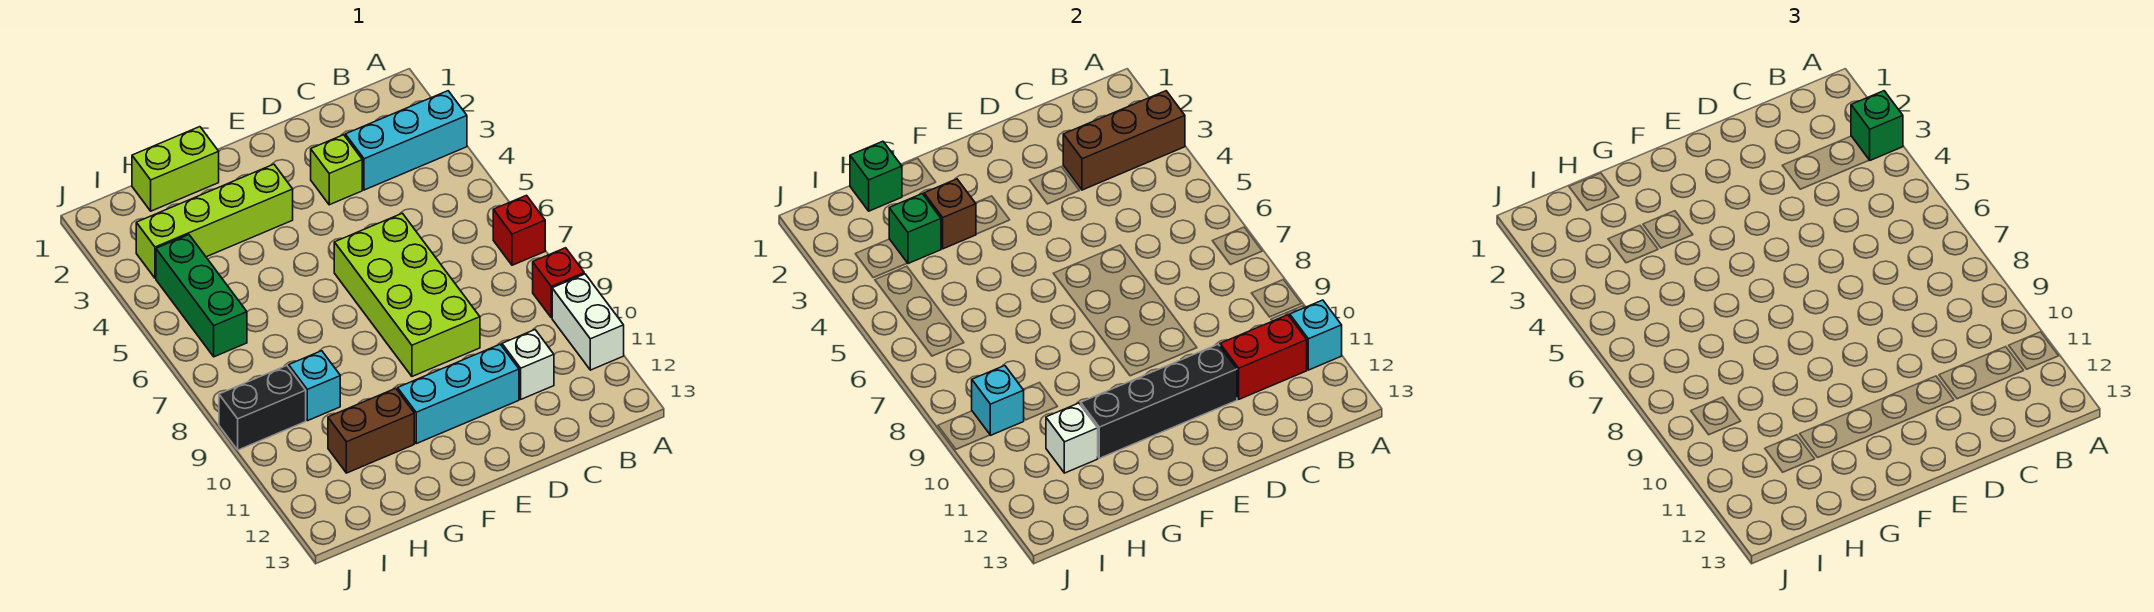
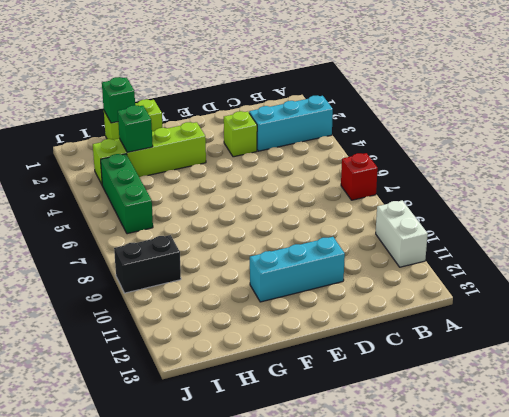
none -> red 1x1 brick [533,248,584,318]
none -> white 1x1 brick [502,330,554,399]
none -> lime 2x4 brick [334,213,480,376]

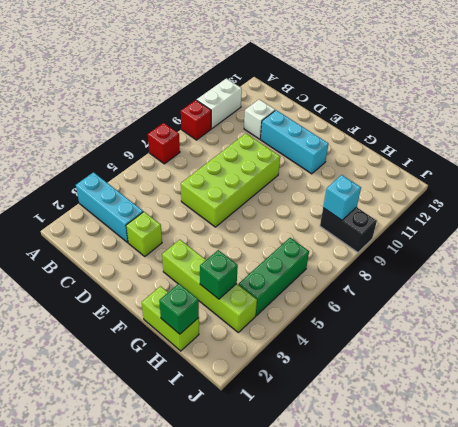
none -> brown 1x2 brick [328,388,414,473]
none -> cyan 1x1 brick [289,351,340,421]
none -> brown 1x3 brick [1063,91,1185,190]

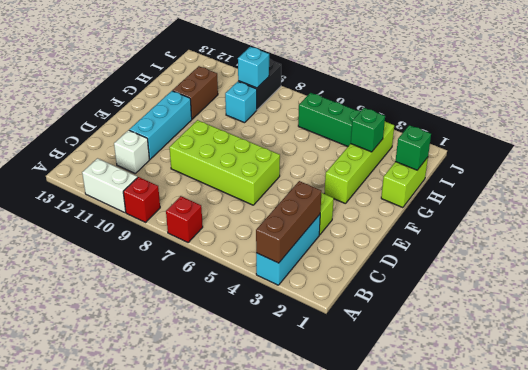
none -> cyan 1x1 brick [1290,300,1342,370]
none -> red 1x2 brick [1220,315,1307,399]
none -> black 1x4 brick [1081,344,1237,458]

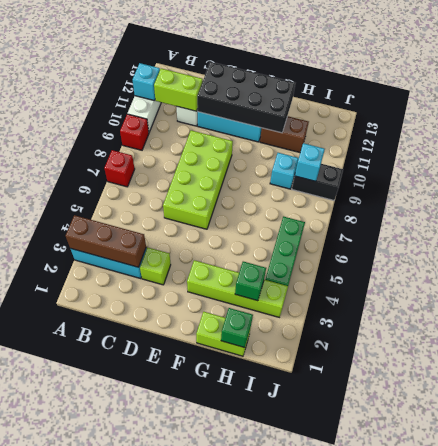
lime 1x2 brick [154,68,203,111] -> red 1x2 brick [1220,315,1307,399]
black 2x4 brick [197,62,295,133] -> black 1x4 brick [1081,344,1237,458]
none -> brown 1x1 brick [924,179,976,249]
none -> white 1x1 brick [1046,403,1098,473]
none -> green 1x1 brick [1851,91,1903,160]

